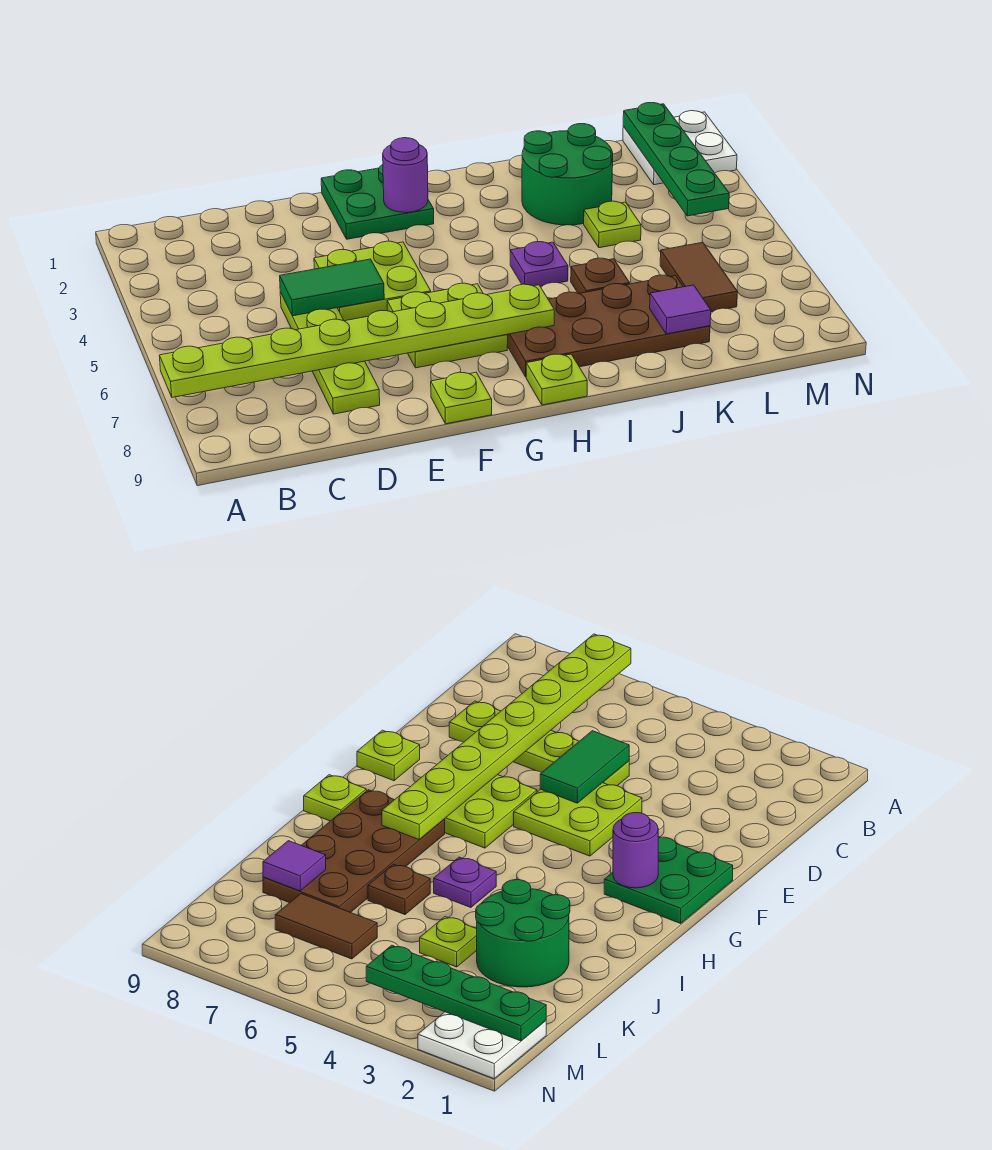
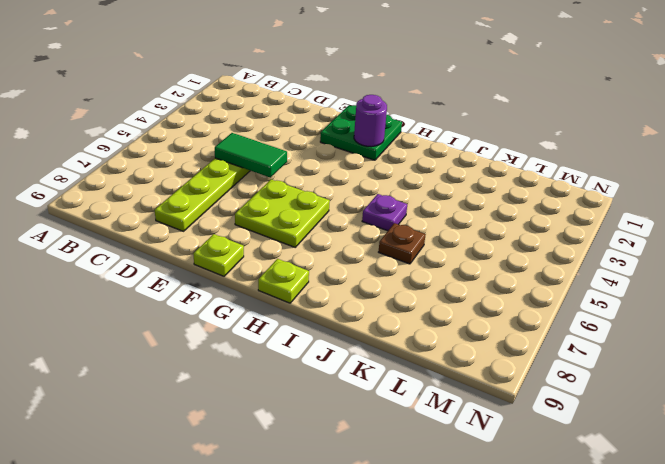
none -> lime 2x2 plate [314,241,431,321]
none -> brown 2x4 plate [507,275,710,377]
none -> green 2x2 round brick [522,124,613,225]

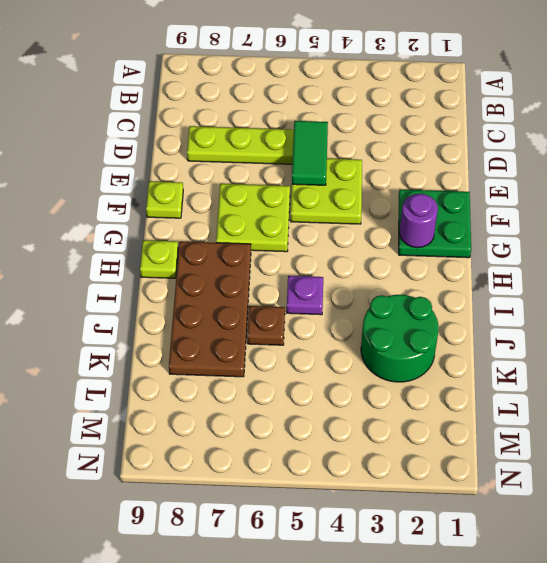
none -> lime 1x1 plate [584,201,641,248]
none -> brown 1x2 tile [660,242,738,312]
none -> white 2x2 plate [623,111,737,185]

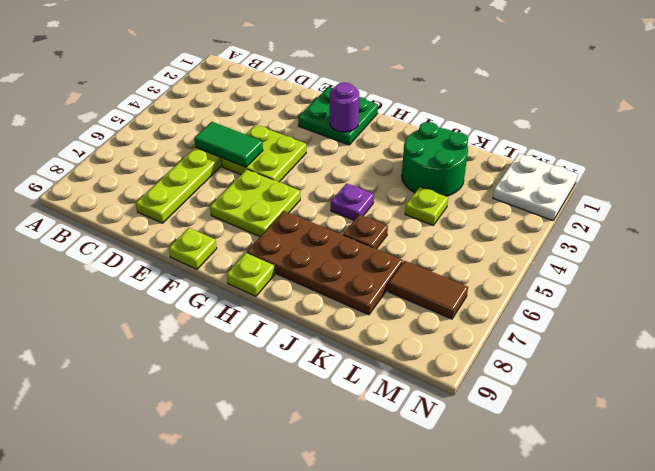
brown 1x2 tile [388,261,468,319] -> brown 1x2 tile turned to [660,242,738,312]
none -> lime 1x8 plate [159,284,554,397]
none -> purple 1x1 tile [650,285,711,334]
none -> green 1x4 plate [623,103,729,216]

